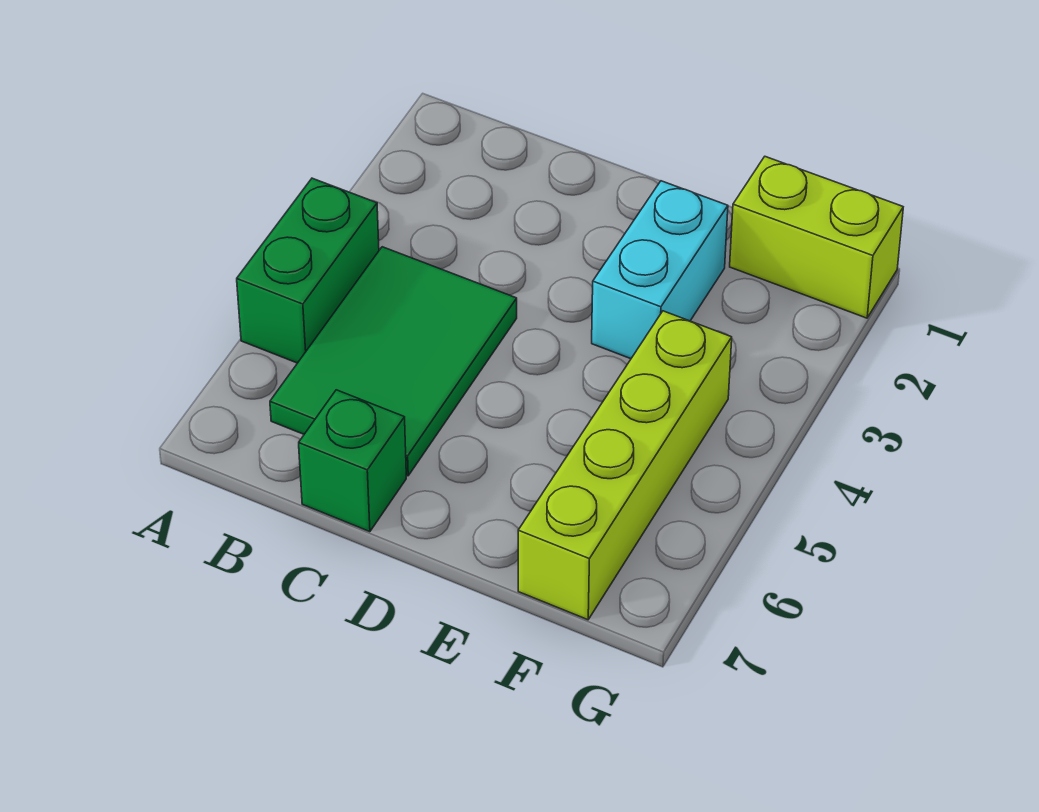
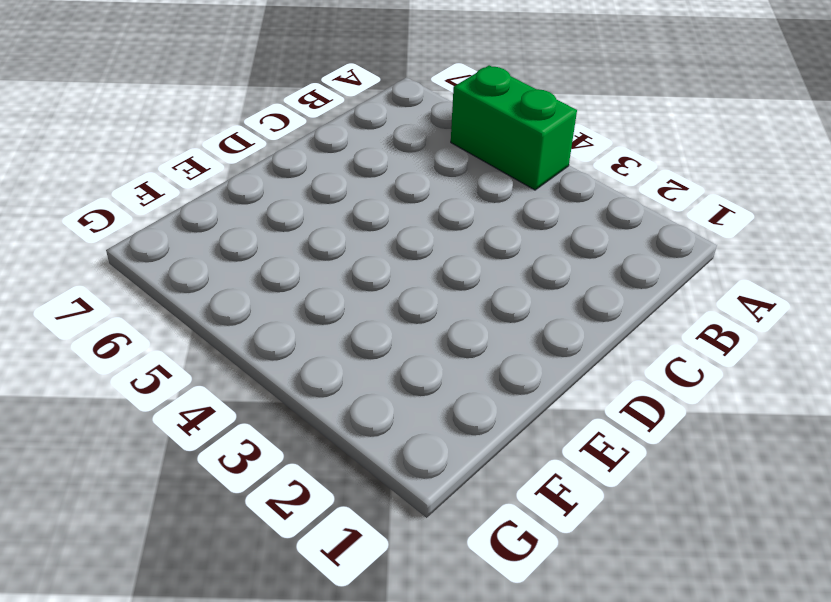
none -> green 2x3 tile [270,247,517,476]
none -> green 1x1 brick [299,390,406,532]

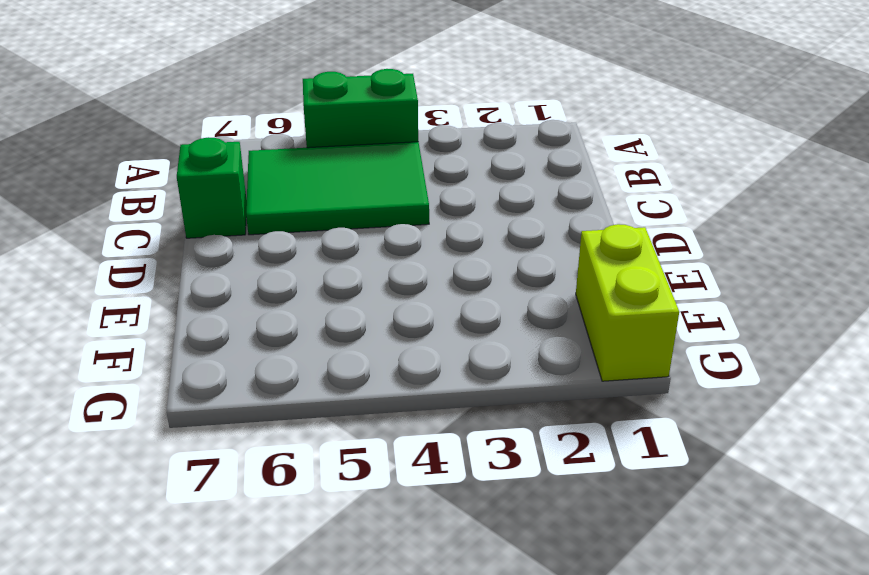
none -> cyan 1x2 brick [592,181,728,359]
none -> lime 1x4 brick [518,311,732,620]

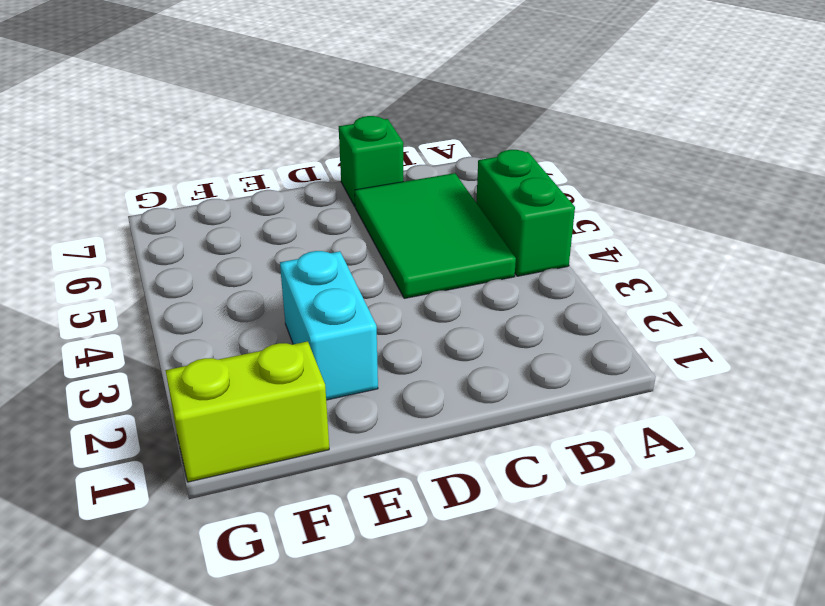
none -> lime 1x4 brick [518,311,732,620]

